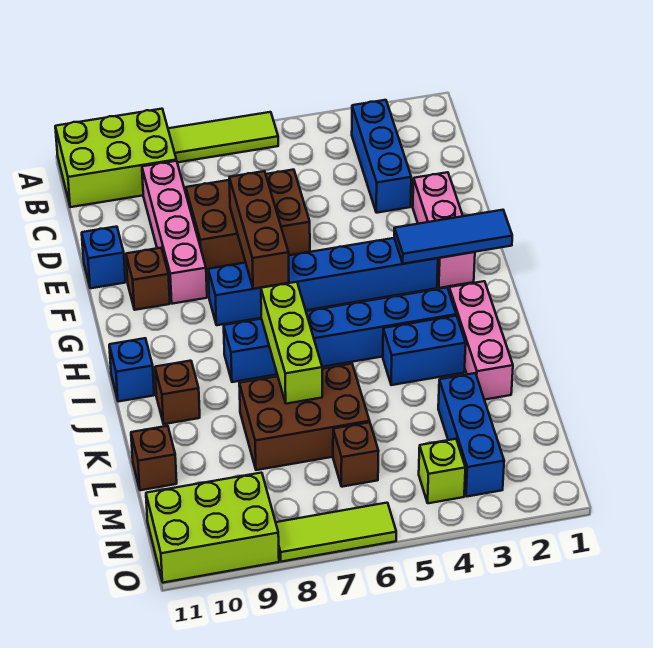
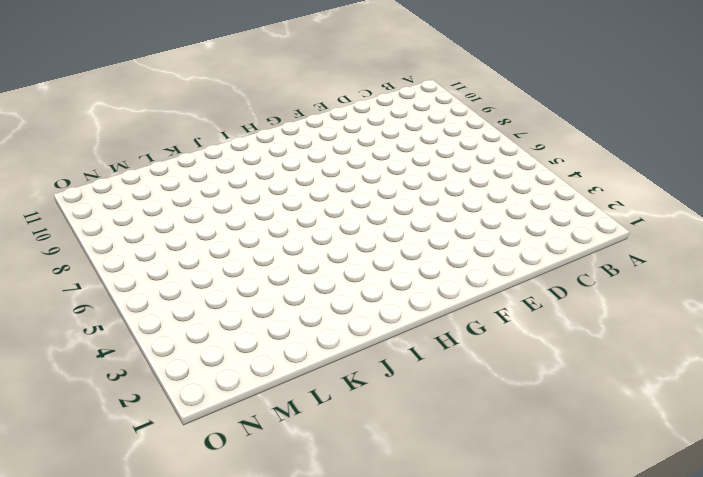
none -> lime 1x3 tile [168,112,278,162]
none -> lime 2x3 brick [55,109,176,207]
none -> blue 1x3 brick [352,100,411,213]

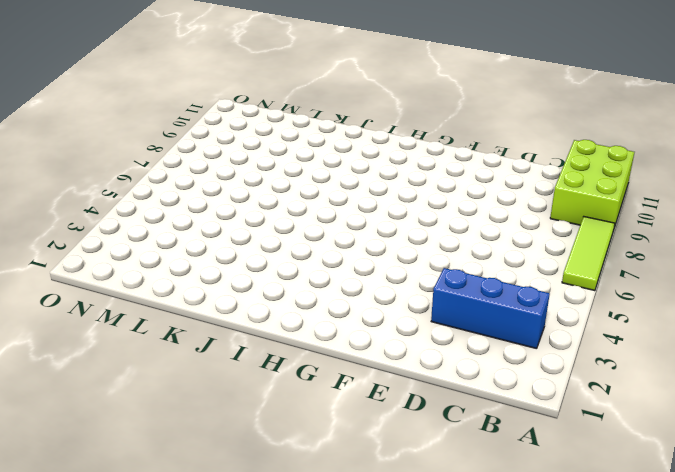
none -> pink 1x4 brick [142,161,207,304]
none -> brown 2x3 brick [186,170,310,269]
none -> pink 1x3 brick [413,172,475,288]

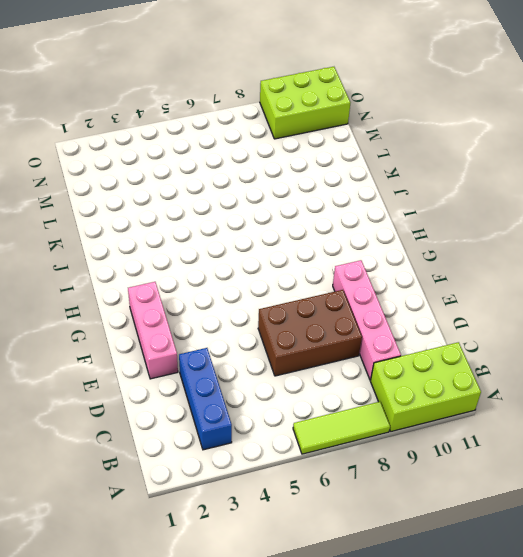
none -> blue 1x1 brick [82,227,125,288]
none -> brown 1x1 brick [126,248,170,310]
none -> blue 1x6 brick [208,238,438,325]

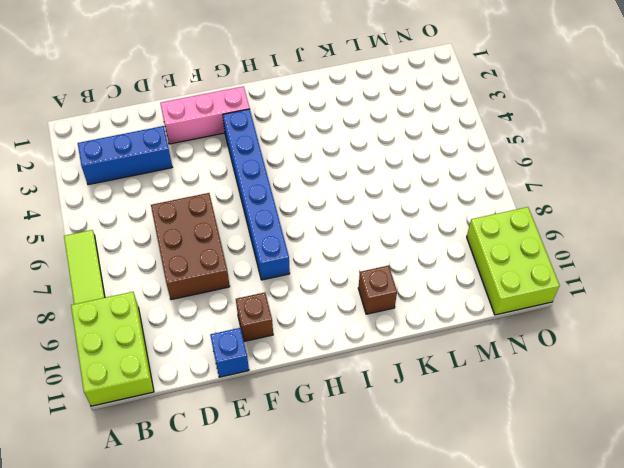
none -> pink 1x4 brick [142,161,207,304]
none -> pink 1x3 brick [449,281,513,400]
none -> blue 1x6 brick [224,288,456,382]

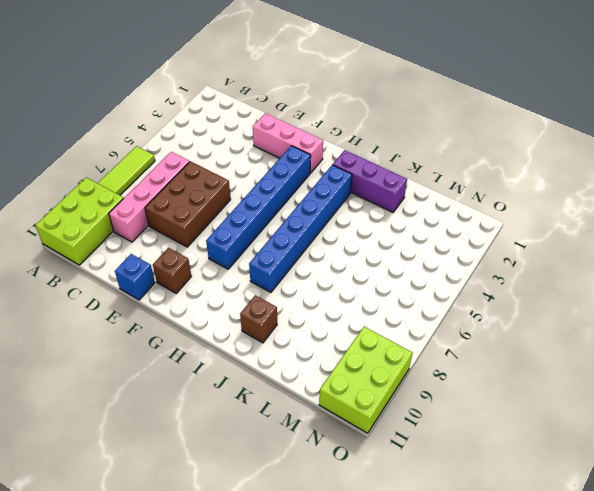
pink 1x4 brick [109,152,190,242] -> pink 1x4 brick turned to [142,161,207,304]
purple 1x3 brick [333,150,407,212] -> pink 1x3 brick [449,281,513,400]
none -> blue 1x3 brick [352,100,411,213]
none -> blue 1x1 brick [109,338,154,402]
none -> blue 1x2 brick [383,316,466,385]

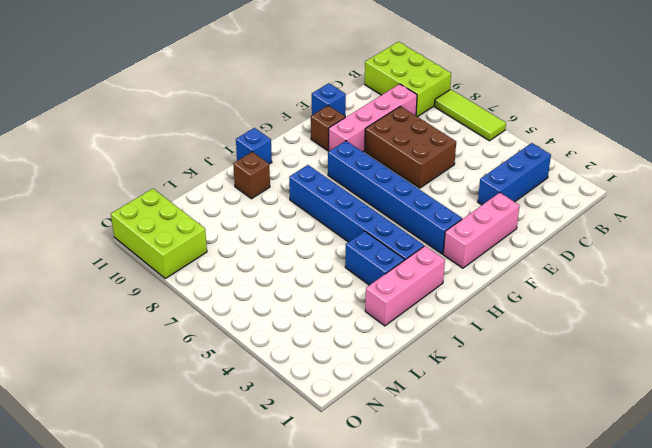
none -> brown 2x3 brick [239,364,370,470]
none -> blue 1x3 brick [438,373,504,497]
none -> brown 1x1 brick [131,426,177,490]

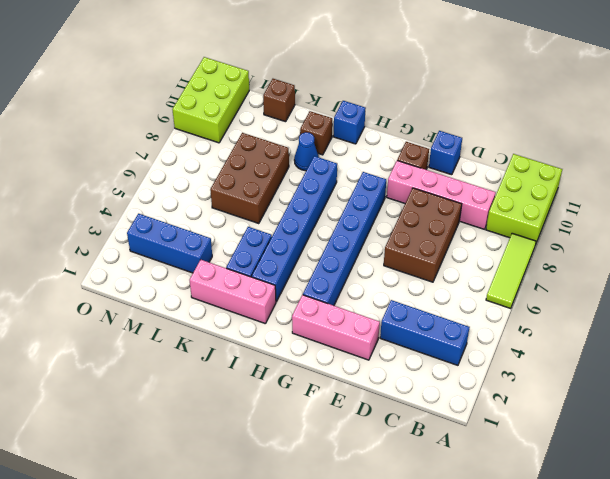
blue 1x1 cone [294,132,319,171] -> none
none -> brown 1x1 brick [333,422,379,487]
none -> lime 1x1 brick [419,439,465,503]
none -> lime 1x3 tile [276,503,396,562]

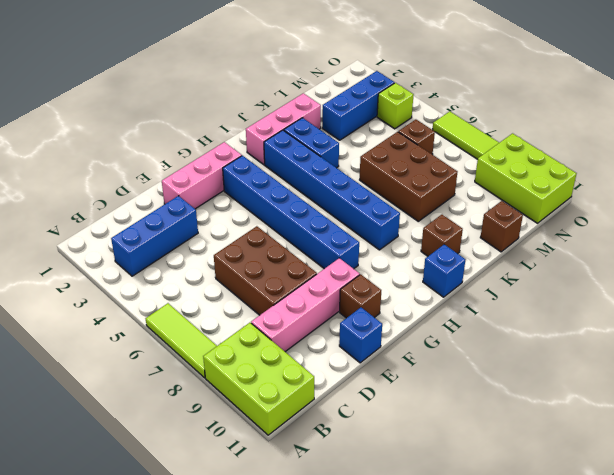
none -> brown 1x3 brick [229,171,289,289]
none -> blue 1x3 tile [394,210,512,264]
none -> lime 1x3 brick [261,282,322,404]

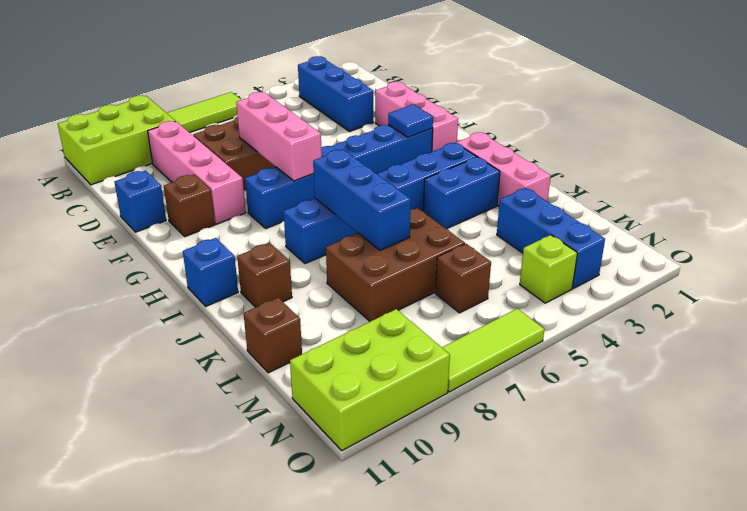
pink 1x3 brick [236,92,322,181] -> brown 1x3 brick [229,171,289,289]
blue 1x1 tile [388,104,433,137] -> blue 1x3 tile [394,210,512,264]
blue 1x3 brick [313,149,411,250] -> lime 1x3 brick [261,282,322,404]

